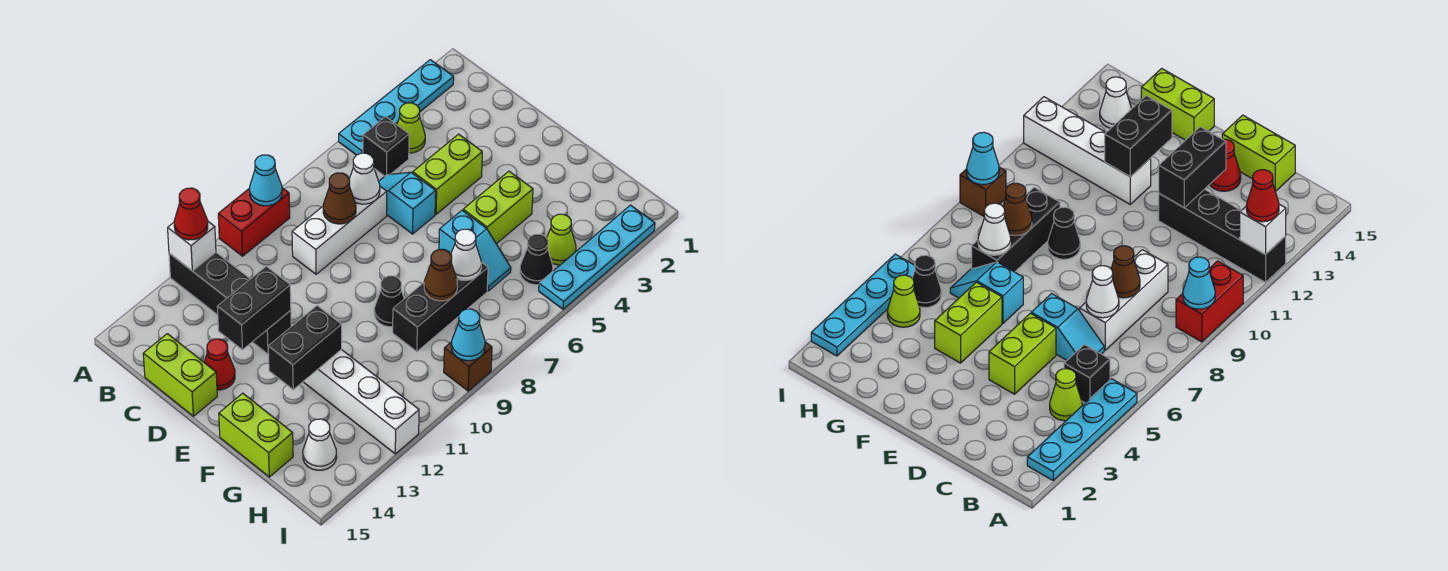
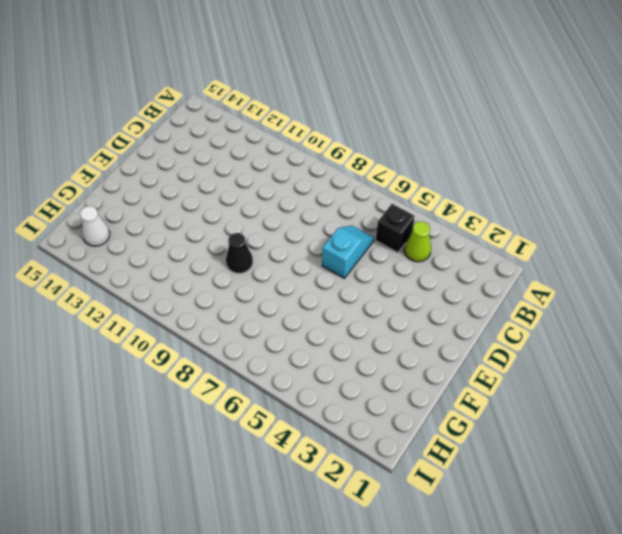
none -> cyan 1x4 plate [339,60,454,155]
none -> red 1x2 brick [218,188,290,256]
none -> black 1x4 brick [169,252,291,354]
none -> white 1x3 brick [292,187,387,274]

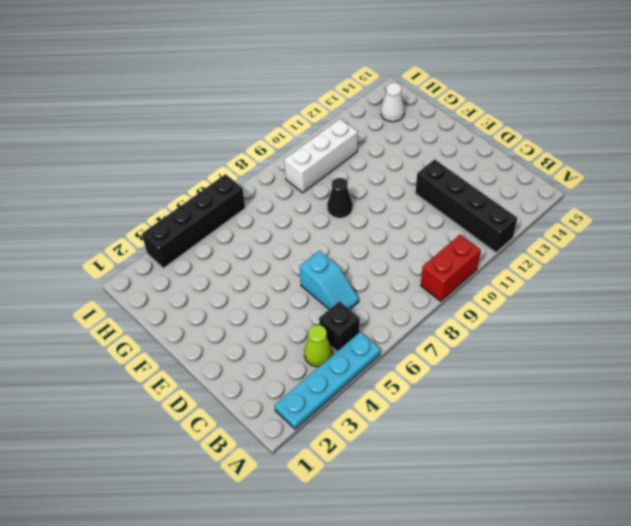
white 1x3 brick [284,119,358,193] -> white 1x3 brick moved to [292,187,387,274]
black 1x4 brick [142,174,245,268] -> cyan 1x4 plate [539,205,655,309]
none -> lime 1x2 brick [143,334,217,416]
none -> lime 1x2 brick [413,134,482,214]
none -> red 1x1 cone [204,339,235,390]
none -> lime 1x2 brick [463,171,533,244]

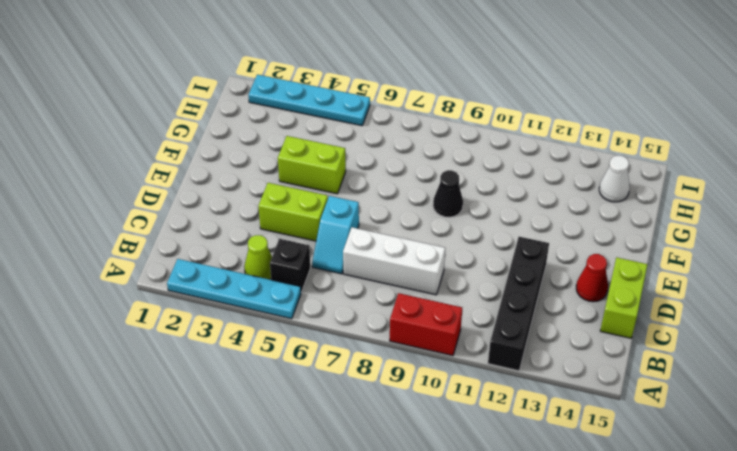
none -> cyan 1x2 slope [439,210,511,291]
none -> white 1x4 brick [303,349,419,454]
none -> lime 1x2 brick [219,393,293,477]
none -> black 1x3 brick [393,262,488,352]

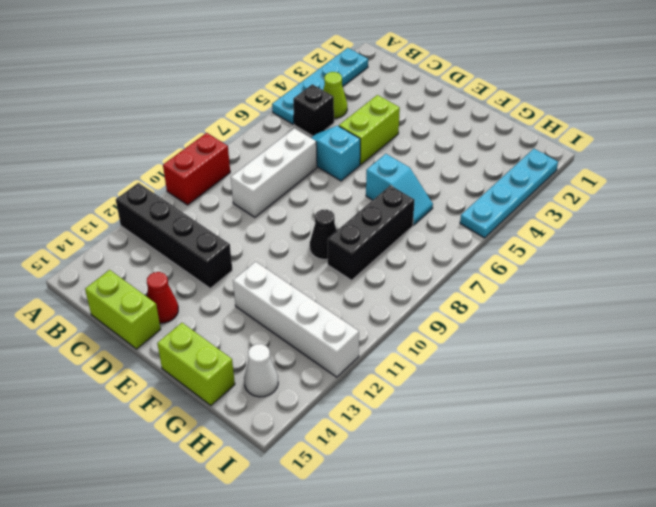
none -> lime 1x2 brick [463,171,533,244]
none -> lime 1x1 cone [547,214,576,265]
none -> black 1x1 cone [520,234,553,285]
none -> brown 1x1 brick [444,342,492,391]

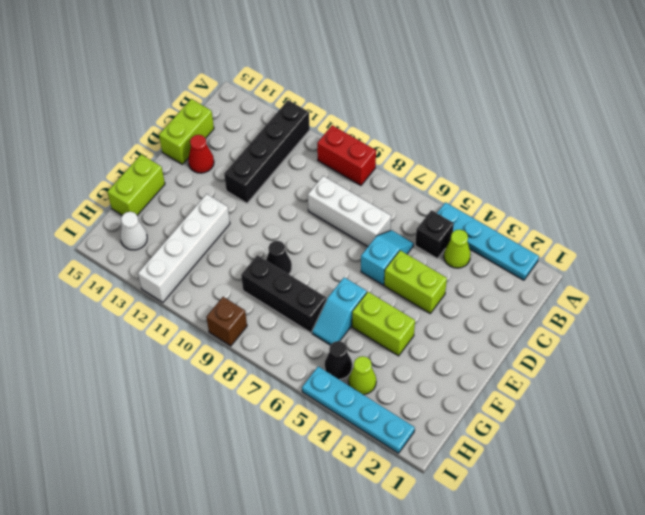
none -> cyan 1x1 cone [250,155,282,206]
none -> white 1x1 brick [168,222,216,271]
none -> white 1x1 cone [349,153,380,204]
none -> brown 1x1 cone [323,173,356,224]

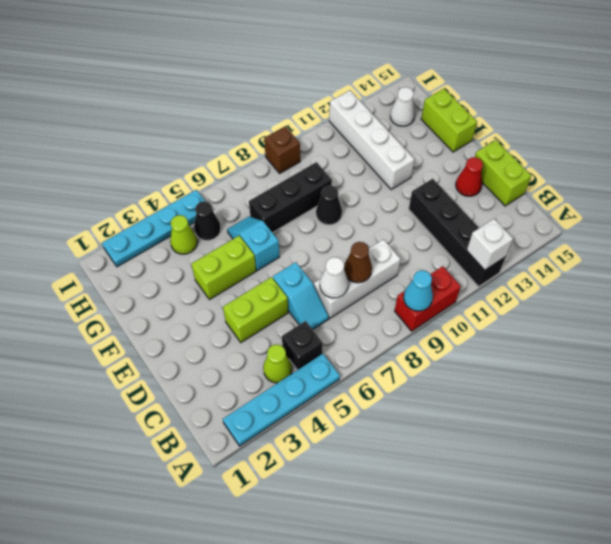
none -> black 1x2 brick [217,266,291,350]
none -> black 1x2 brick [268,306,342,390]
none -> white 1x1 cone [451,229,481,280]
none -> brown 1x1 cone [424,249,457,301]

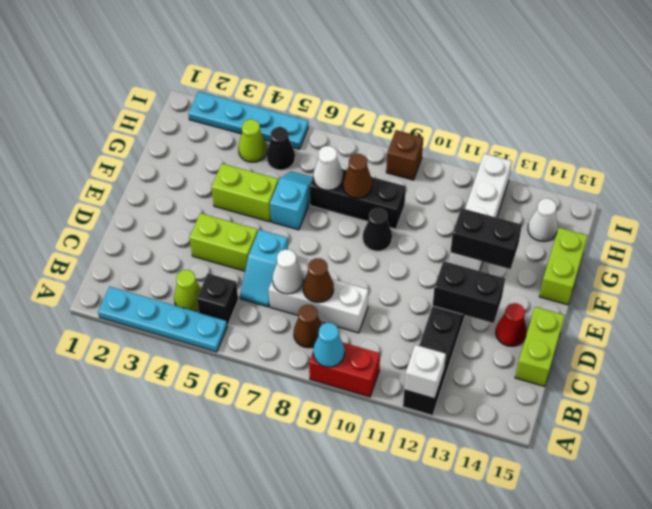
brown 1x1 cone [294,305,322,348] -> none
none -> cyan 1x1 cone [451,309,485,361]
none -> red 1x1 cone [174,188,208,240]

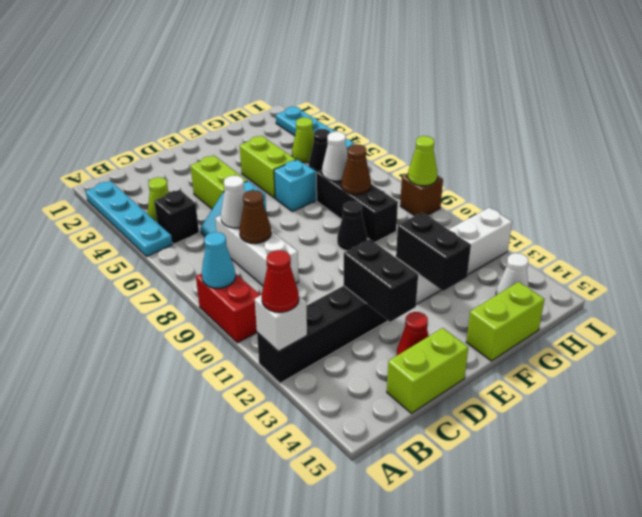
lime 1x1 cone [408,136,437,186] -> cyan 1x1 cone [451,309,485,361]

